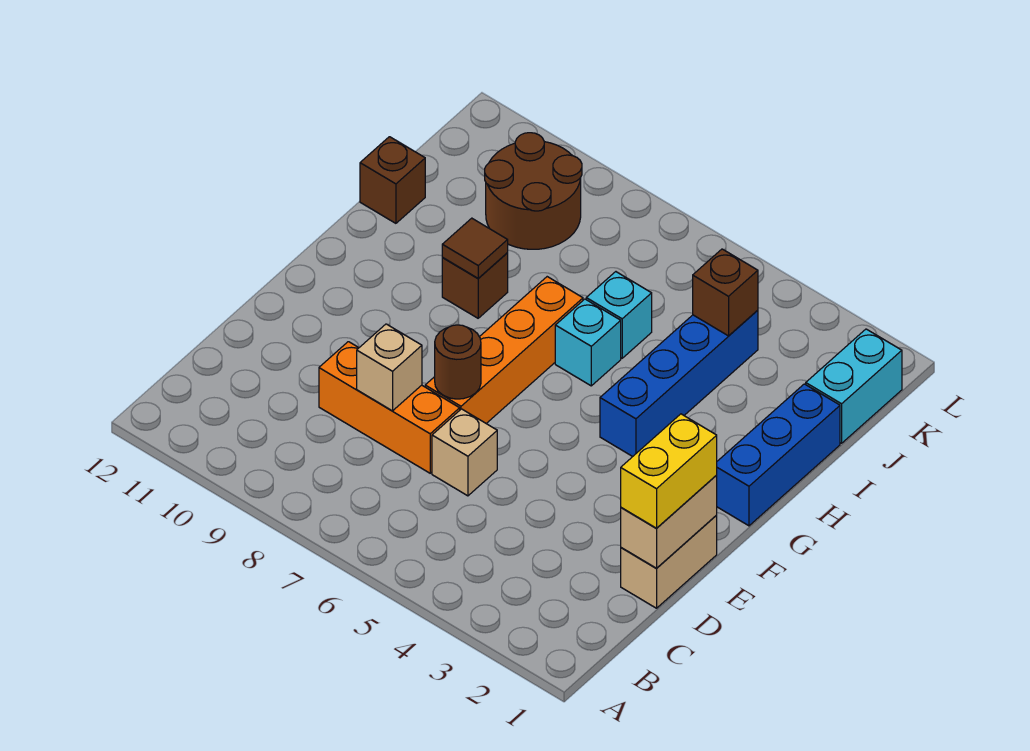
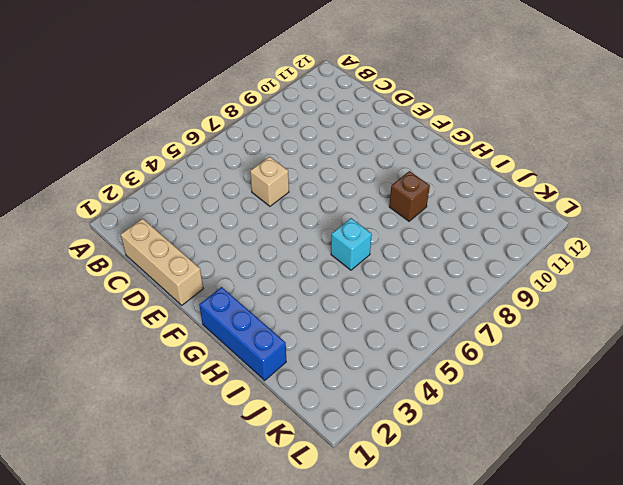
tan 1x3 brick [121,219,203,305] -> tan 1x2 brick [621,515,717,608]
none -> orange 1x3 brick [319,342,460,473]
none -> orange 1x4 brick [425,277,583,423]
none -> blue 1x4 brick [600,310,758,457]

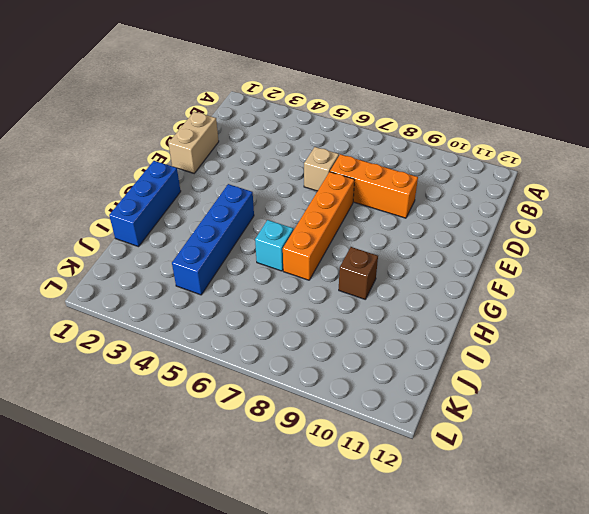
none -> cyan 1x1 brick [586,272,652,358]
none -> brown 1x1 brick [360,137,425,223]
none -> cyan 1x2 brick [806,329,902,443]

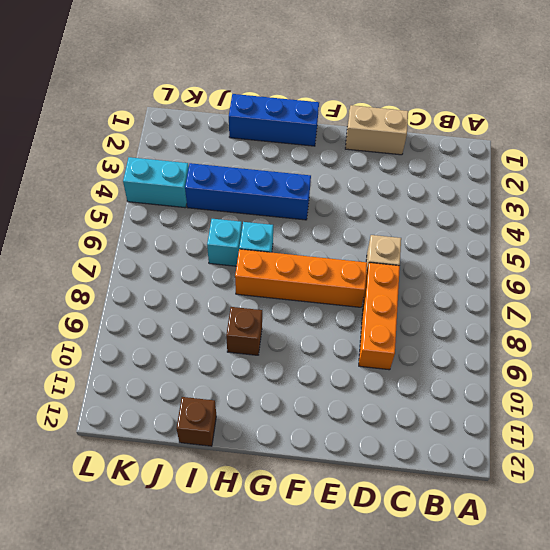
cyan 1x2 brick [123,157,189,208] -> cyan 1x2 brick moved to [806,329,902,443]
none -> brown 2x2 round brick [485,133,582,249]
none -> tan 1x2 brick [621,475,717,568]
none -> tan 1x1 brick [357,324,422,411]

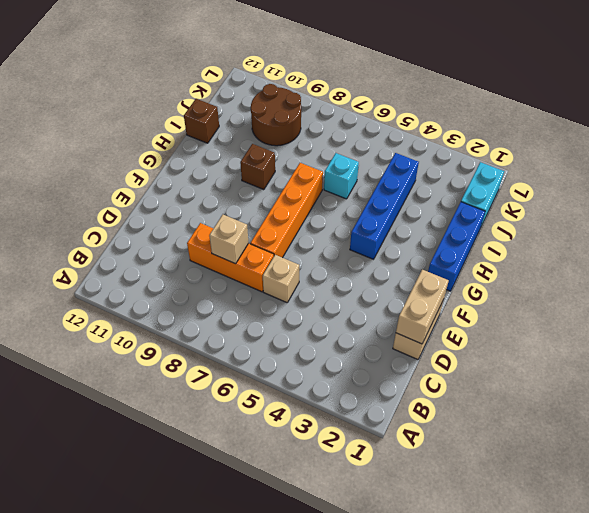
none -> cyan 1x1 brick [555,299,621,386]
none -> brown 1x1 round brick [435,325,481,399]
none -> brown 1x1 tile [442,218,508,278]

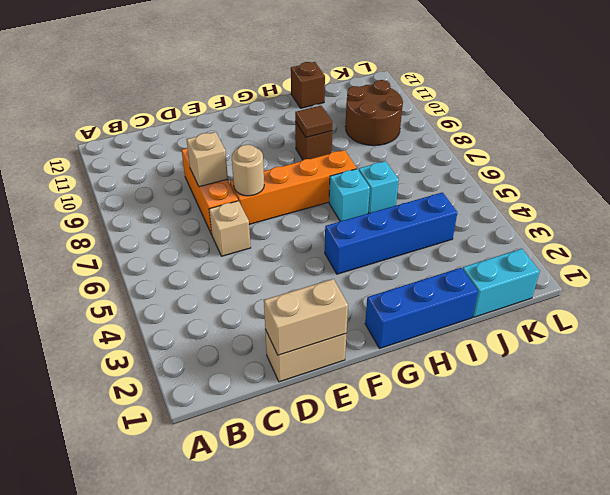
tan 1x1 round brick [232,145,264,196] -> brown 1x1 round brick [435,325,481,399]
none -> brown 1x1 brick [693,249,758,336]
none -> yellow 1x2 brick [621,414,717,528]

